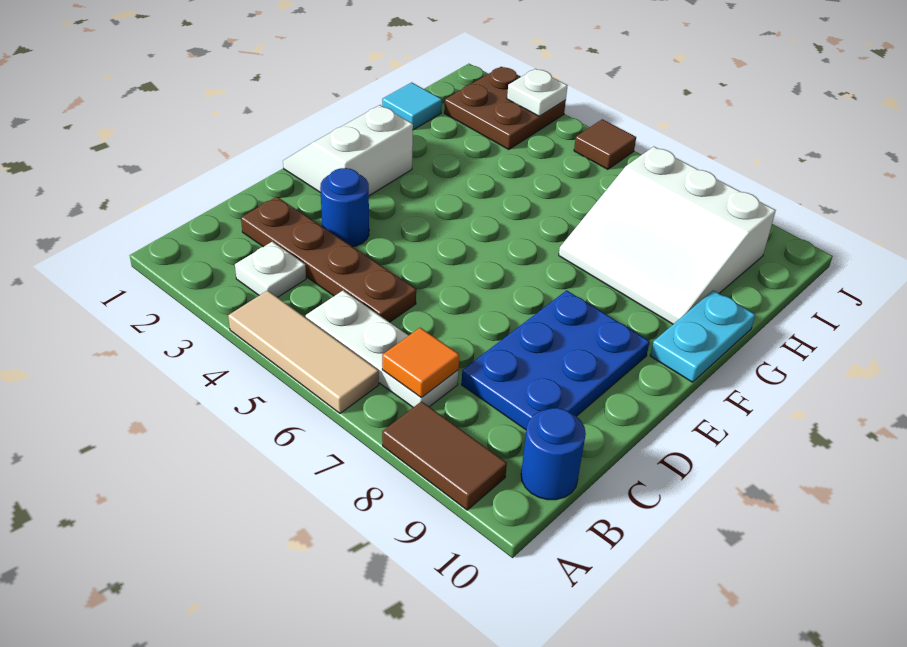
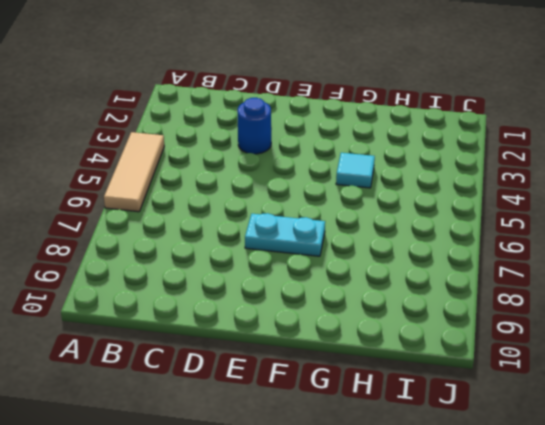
cyan 1x2 plate [245,213,325,256] -> cyan 1x2 plate moved to [650,290,755,382]
cyan 1x1 tile [336,153,375,188] -> cyan 1x1 tile moved to [382,82,442,130]
none -> brown 1x2 tile [382,401,507,510]
none -> white 1x1 plate [235,242,306,297]
none -> white 1x3 plate [306,291,458,407]

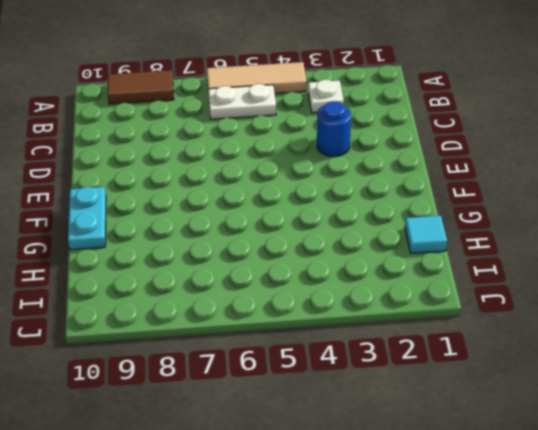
white 1x2 plate [208,84,276,119] -> white 1x3 plate [306,291,458,407]
none -> blue 1x1 round brick [521,408,586,500]
none -> brown 1x4 plate [241,197,416,322]
none -> blue 2x3 plate [461,290,649,430]

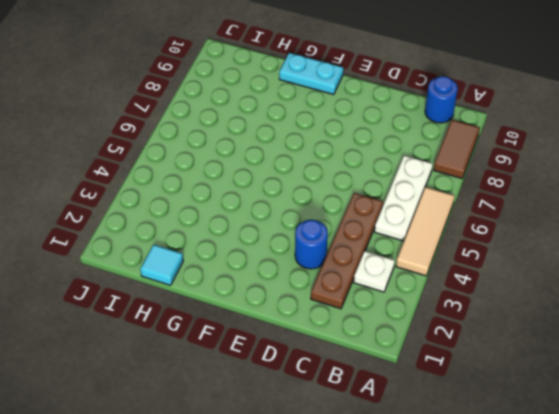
none -> blue 2x3 plate [461,290,649,430]
none -> white 2x2 slope [283,105,413,196]
none -> white 3x3 slope [559,147,776,324]

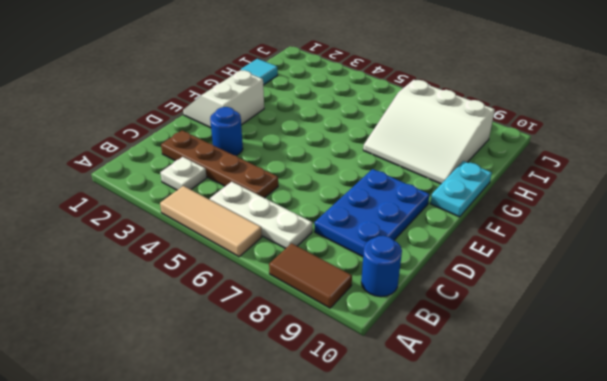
none -> brown 2x2 plate [444,67,566,150]
none -> brown 1x1 tile [574,119,636,169]
none -> orange 1x1 tile [382,328,459,398]

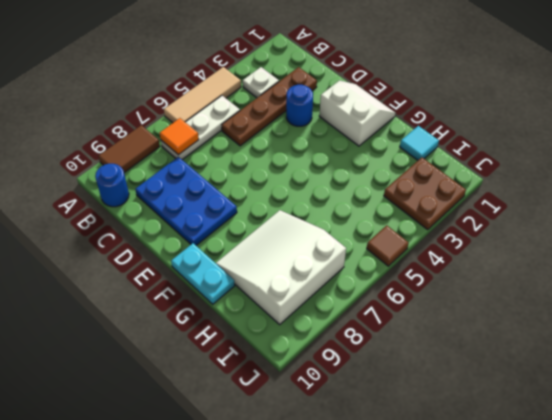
none -> white 1x1 plate [507,69,568,116]

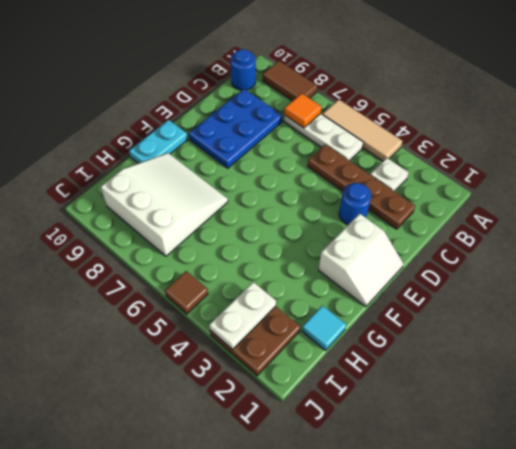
white 1x2 plate [209,282,276,350] -> white 1x1 plate [507,69,568,116]

